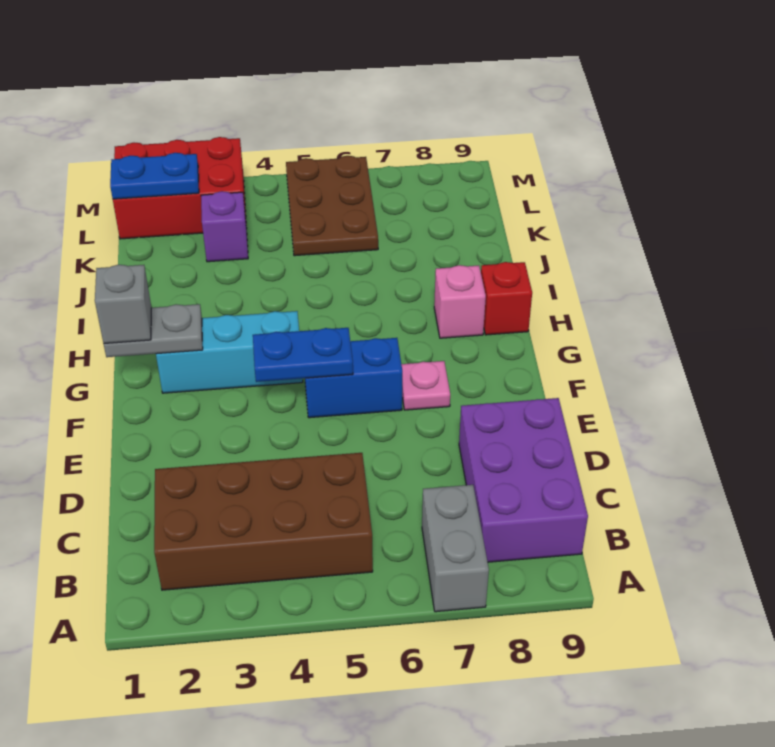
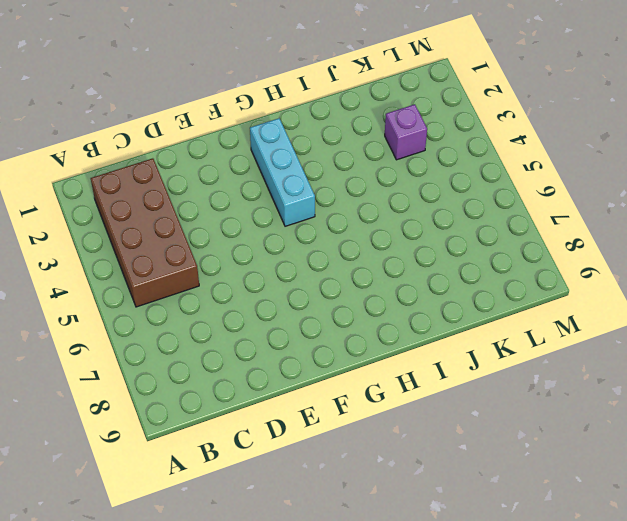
none -> grey 1x2 brick [422,485,489,612]
none -> purple 2x3 brick [459,398,588,562]
none -> blue 1x2 brick [305,338,402,418]

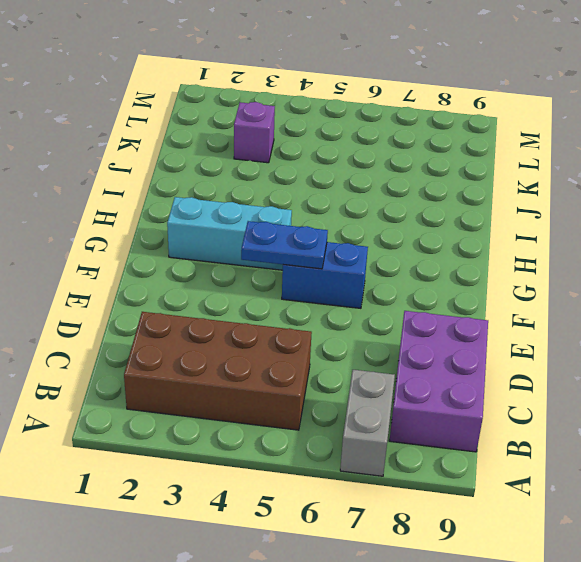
none -> pink 1x1 plate [401,361,450,410]
none -> pink 1x1 brick [434,265,486,338]
none -> red 1x1 brick [481,262,532,335]

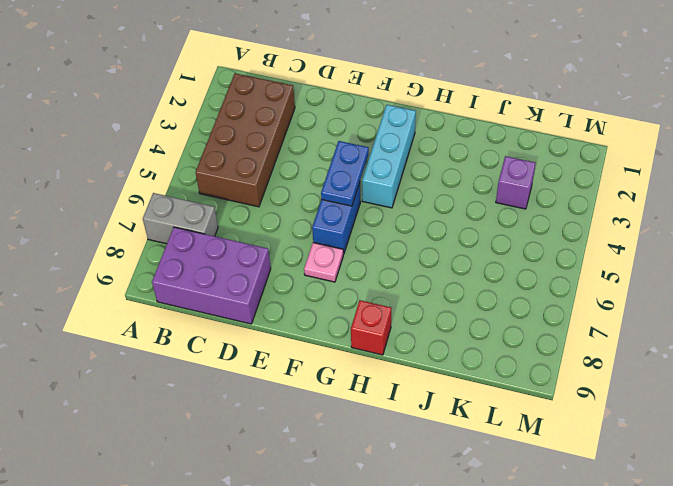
none -> pink 1x1 brick [434,265,486,338]
none -> brown 2x3 plate [286,156,378,256]
none -> red 2x3 brick [113,137,246,239]

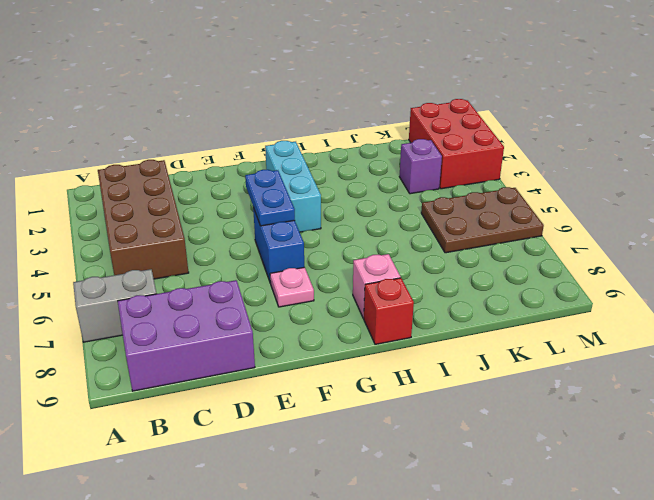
none -> grey 1x2 plate [104,304,203,357]
none -> blue 1x2 plate [110,153,199,199]
none -> grey 1x1 brick [95,265,152,344]

